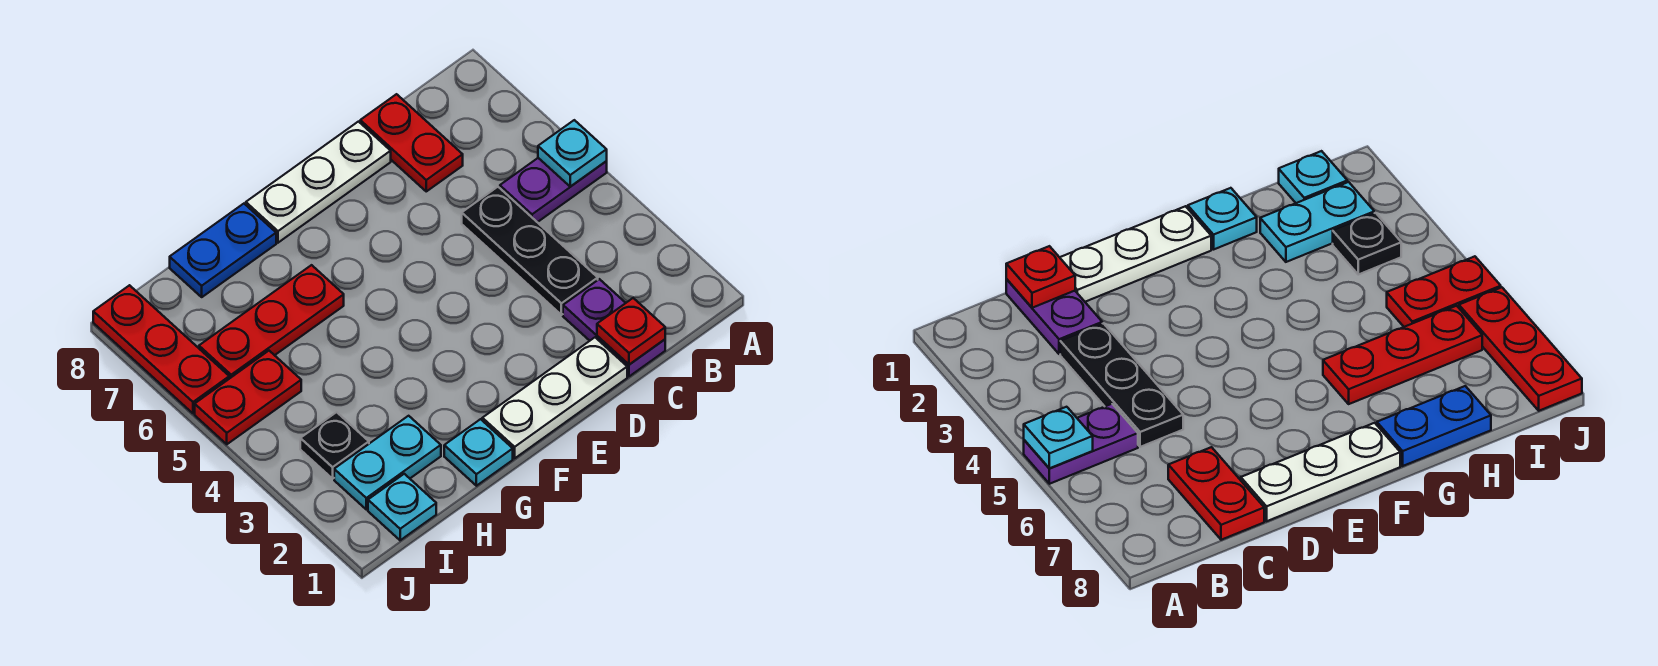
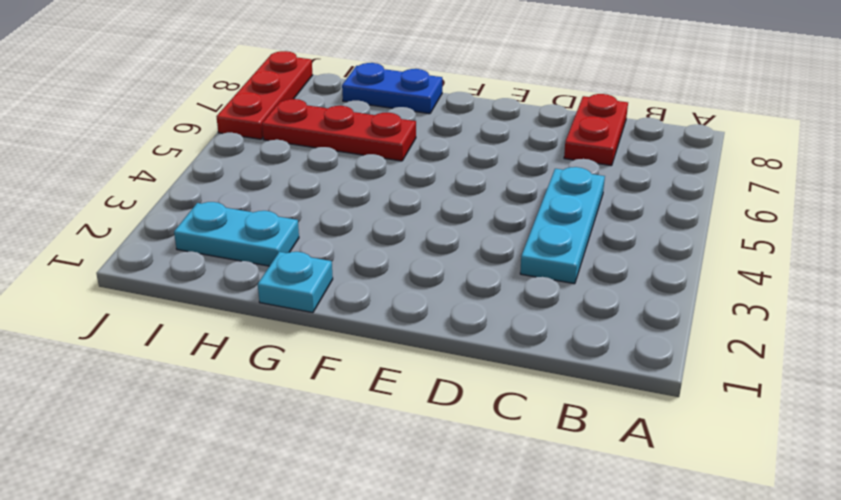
cyan 1x3 plate [520,167,605,284] -> black 1x3 plate [462,187,598,315]
none -> purple 1x2 plate [500,158,607,222]
none -> purple 1x2 plate [563,279,665,376]
none -> white 1x3 plate [482,337,627,458]

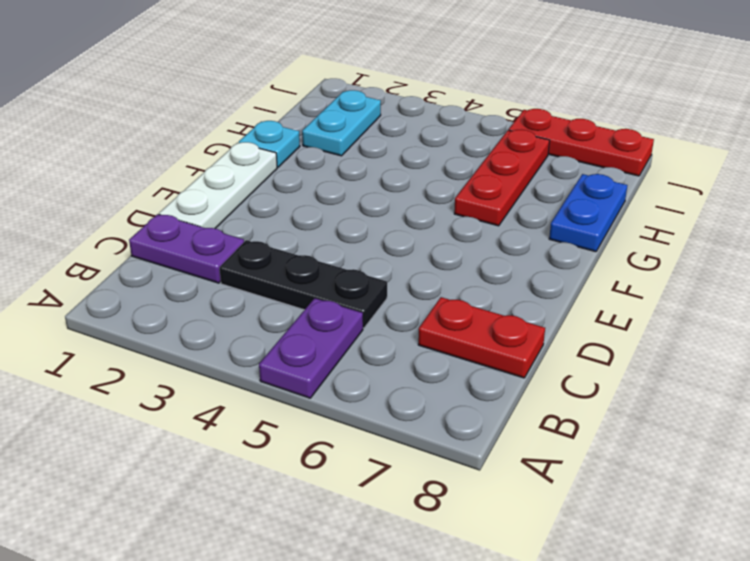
none -> white 1x3 plate [246,122,391,243]
none -> cyan 1x1 plate [368,474,436,540]
none -> black 1x1 plate [300,412,369,479]

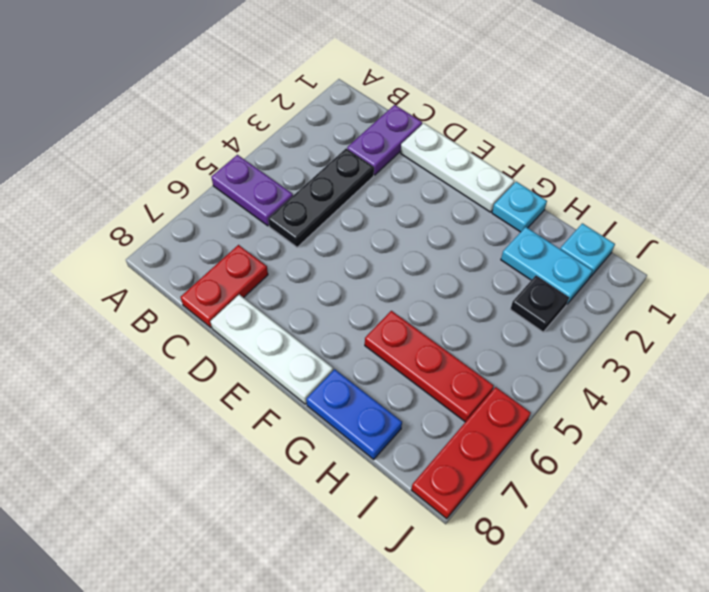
none -> red 1x2 plate [195,351,301,444]
none -> cyan 1x1 plate [538,120,607,187]
none -> red 1x1 plate [597,298,665,364]

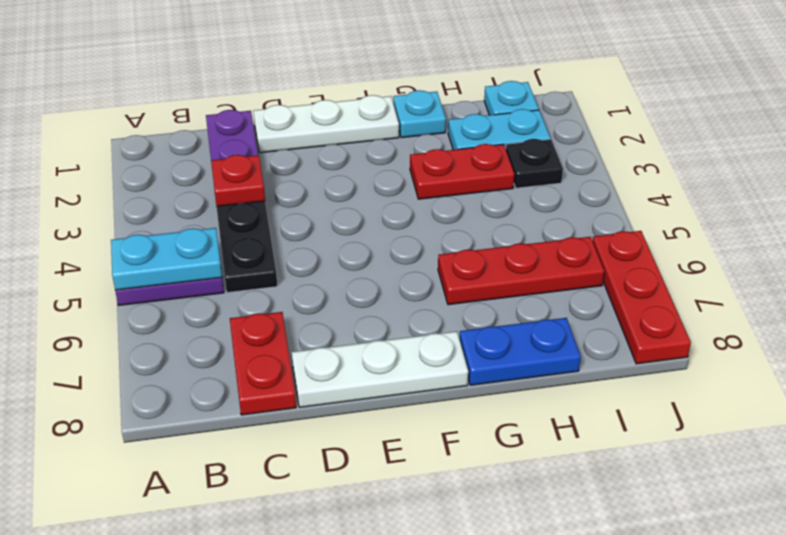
cyan 1x2 plate [111,228,222,290] -> cyan 1x1 plate [538,120,607,187]
red 1x1 plate [211,155,265,207] -> red 1x1 plate moved to [597,298,665,364]
red 1x2 plate [410,144,514,199] -> red 1x2 plate moved to [195,351,301,444]

